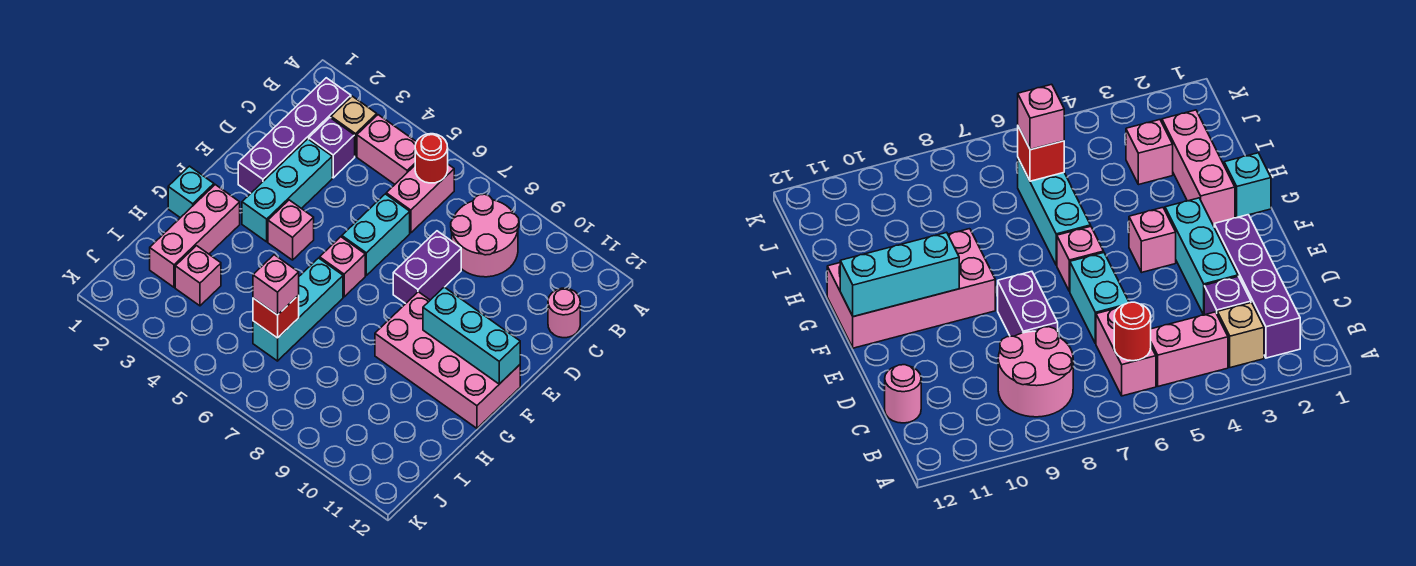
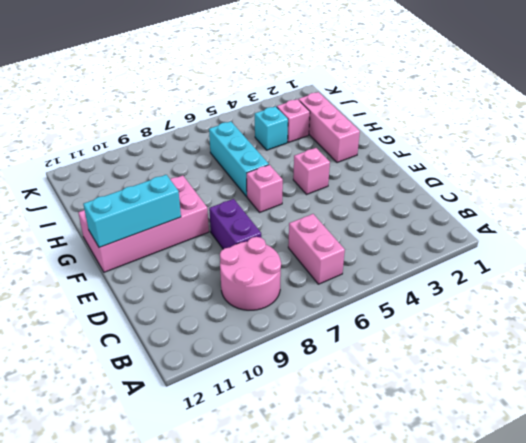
cyan 1x1 brick [255,106,288,150] -> cyan 1x1 brick moved to [168,166,214,218]
none -> purple 1x4 brick [238,78,351,193]
none -> tan 1x1 brick [331,96,377,156]
none -> pink 1x2 brick [357,115,416,184]

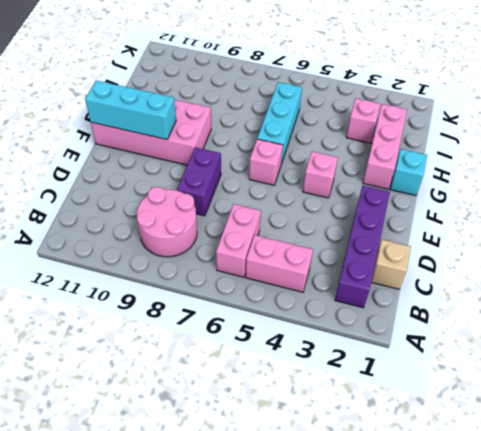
tan 1x1 brick [371,240,411,289] -> tan 1x1 brick moved to [331,96,377,156]
none -> purple 1x1 brick [309,118,355,178]
none -> pink 1x1 round brick [548,288,580,338]
none -> cyan 1x3 brick [242,139,332,242]

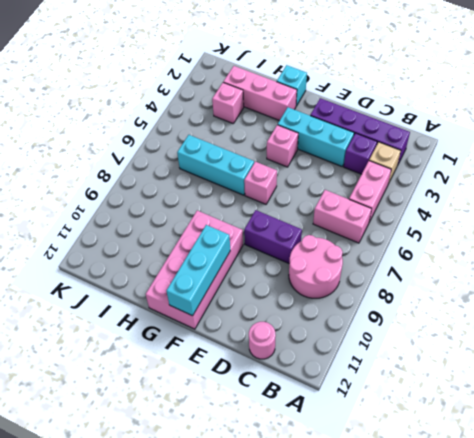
none -> cyan 1x2 brick [342,194,410,275]
none -> red 1x1 round brick [415,134,448,183]
none -> red 1x1 brick [253,295,299,338]

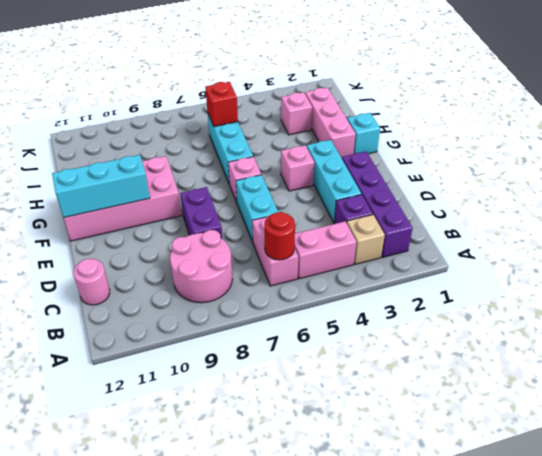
none -> pink 1x1 brick [253,255,299,315]

